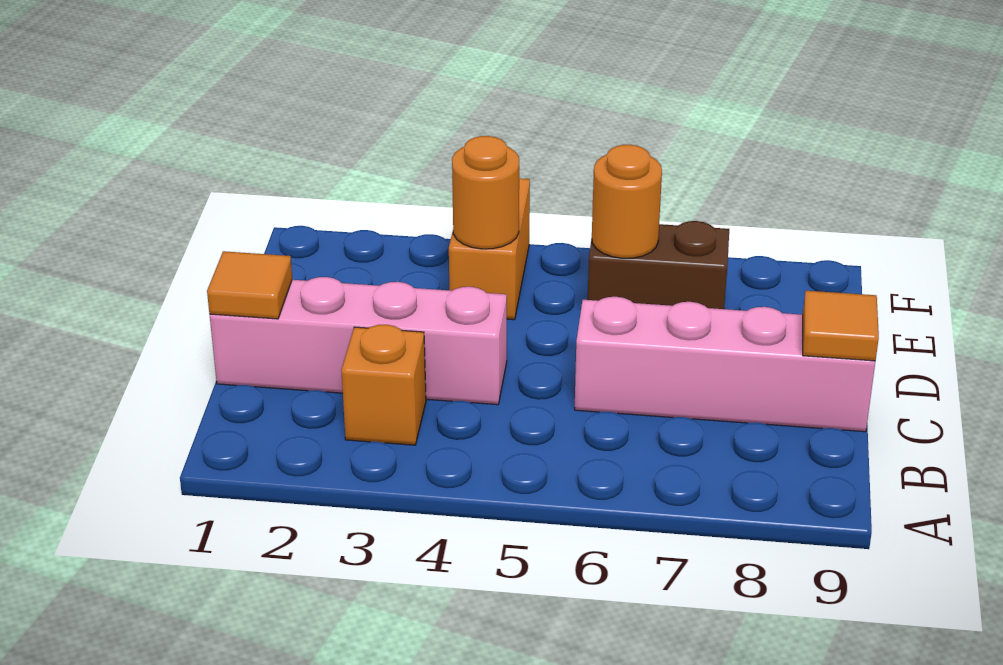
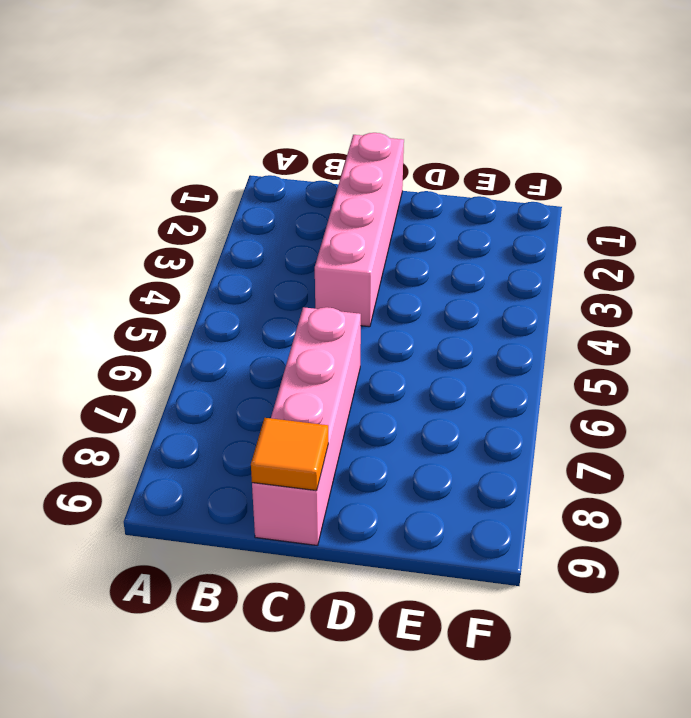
none -> orange 1x1 brick [341,325,426,445]
none -> orange 1x2 brick [449,178,530,320]

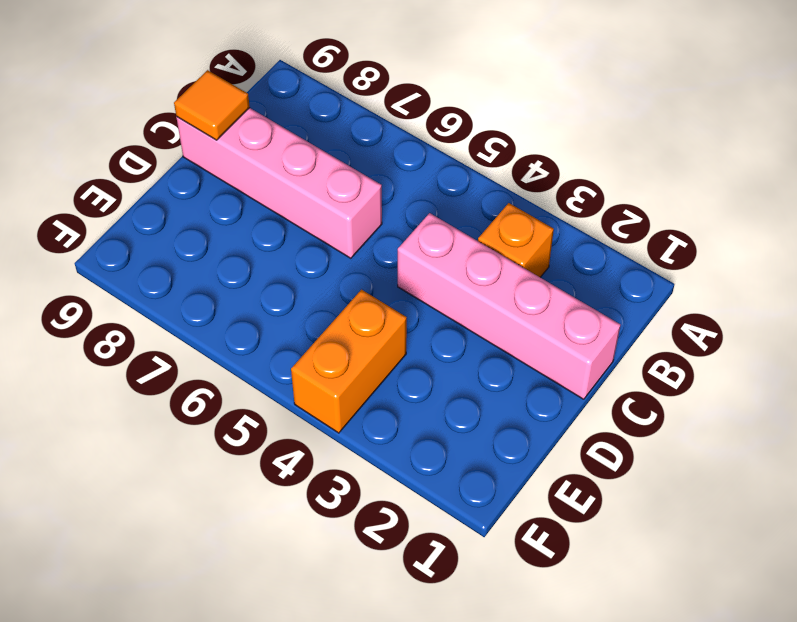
none -> brown 1x2 brick [588,221,729,309]
none -> orange 1x1 tile [207,251,292,319]

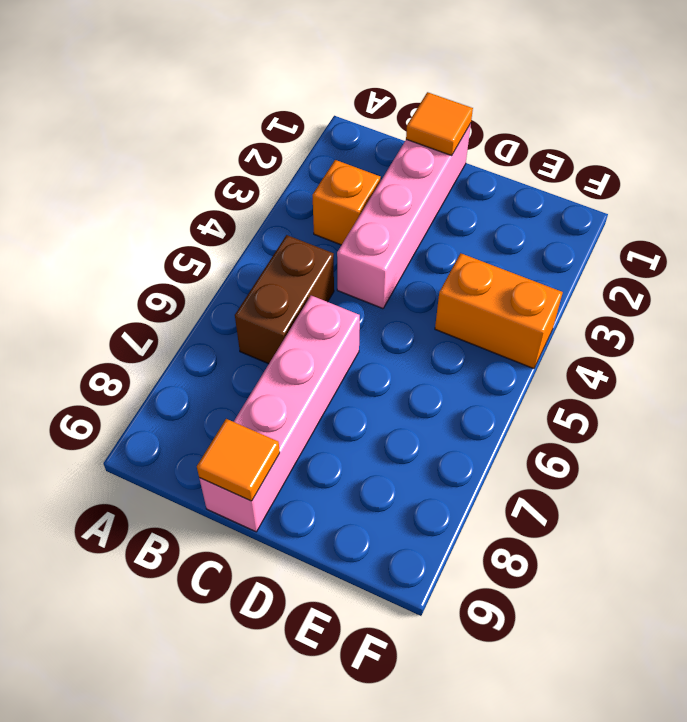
brown 1x2 brick [235,235,334,364] -> brown 1x2 brick moved to [588,221,729,309]
none -> orange 1x1 round brick [452,136,519,249]
none -> orange 1x1 round brick [592,145,662,258]

